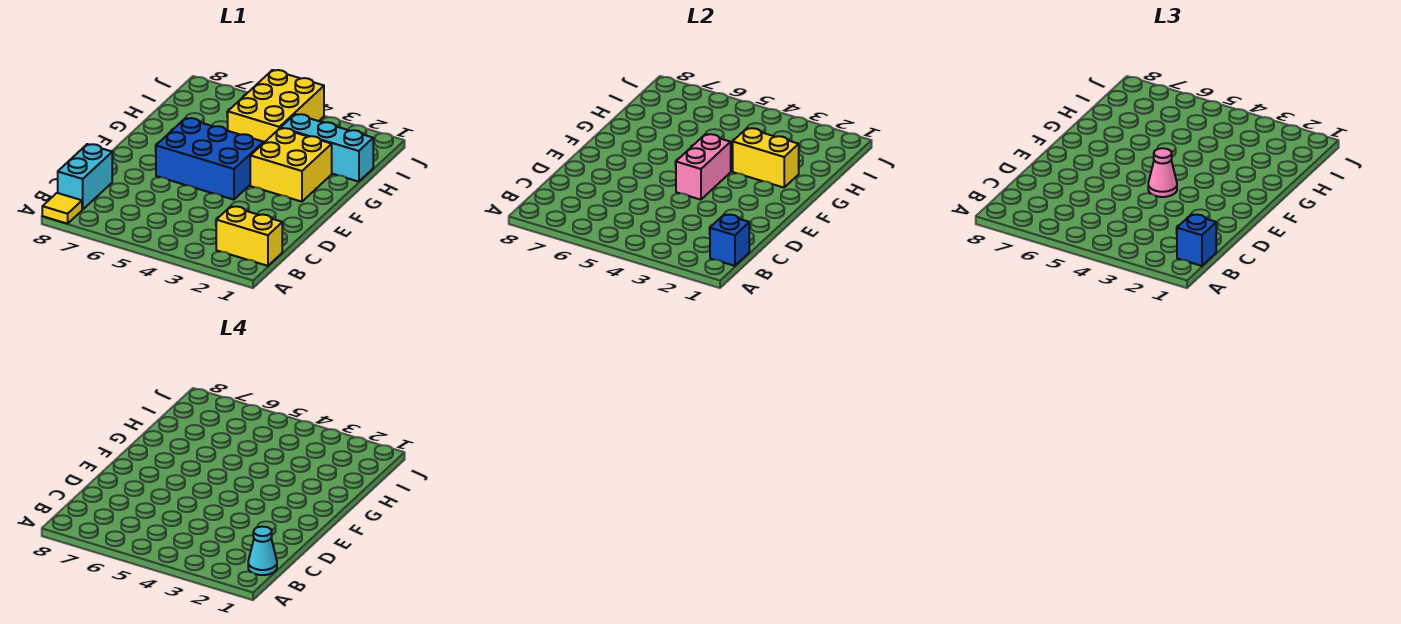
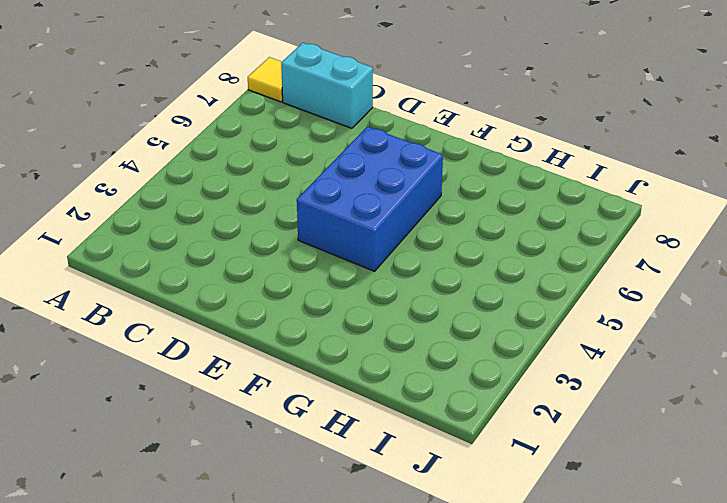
none -> yellow 1x2 brick [216,206,282,266]
none -> yellow 2x2 brick [250,128,332,202]
none -> cyan 1x3 brick [281,114,373,182]

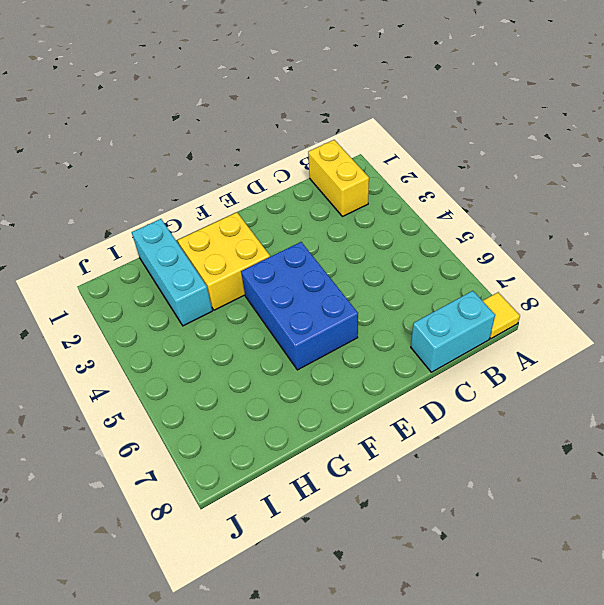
none -> yellow 2x3 brick [228,70,324,142]
none -> blue 1x1 brick [710,214,749,266]
none -> pink 1x2 brick [676,134,731,200]

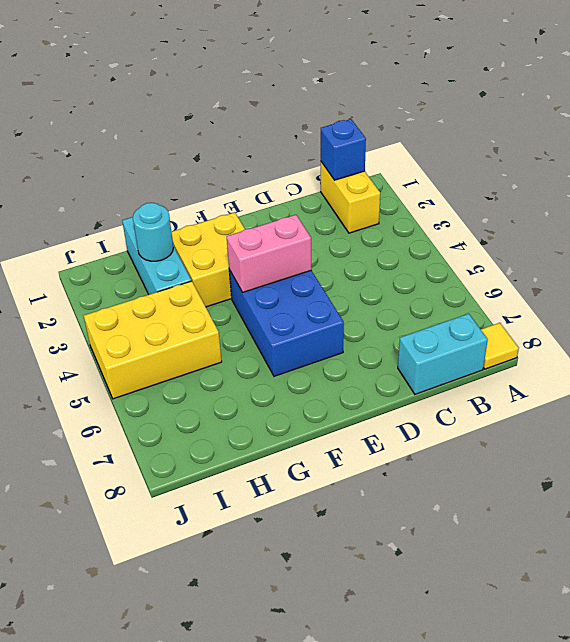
cyan 1x1 round brick [133,203,173,261] -> none
none -> yellow 1x2 brick [733,128,799,188]
none -> blue 1x1 brick [1177,214,1216,266]
none -> pink 1x1 cone [1148,148,1177,197]

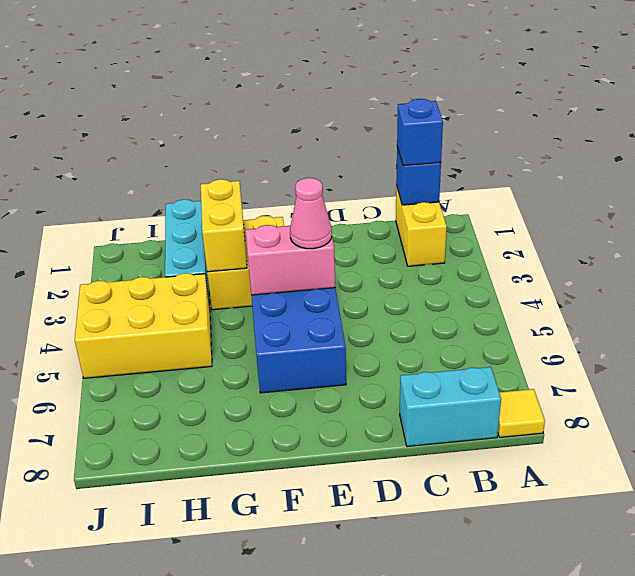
none -> cyan 1x1 cone [248,527,277,575]

